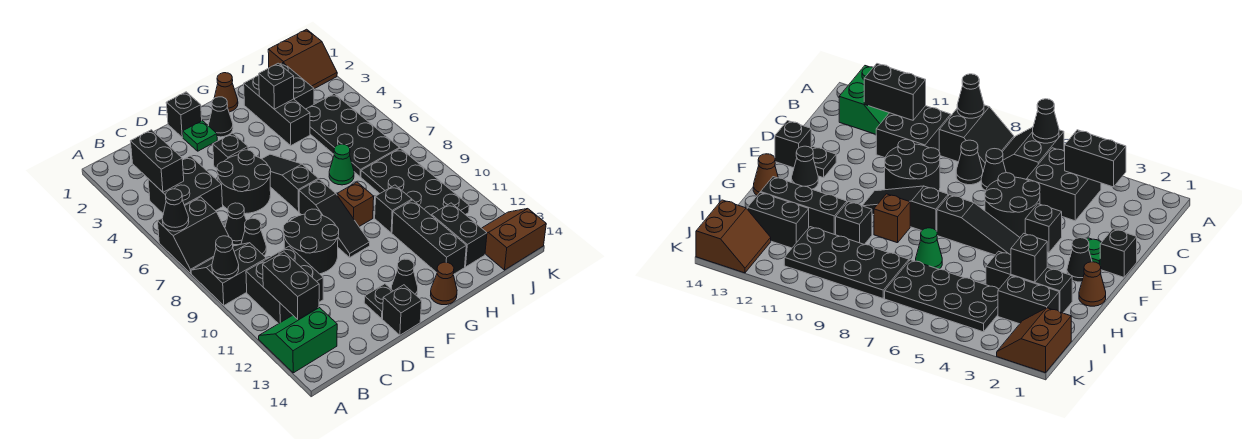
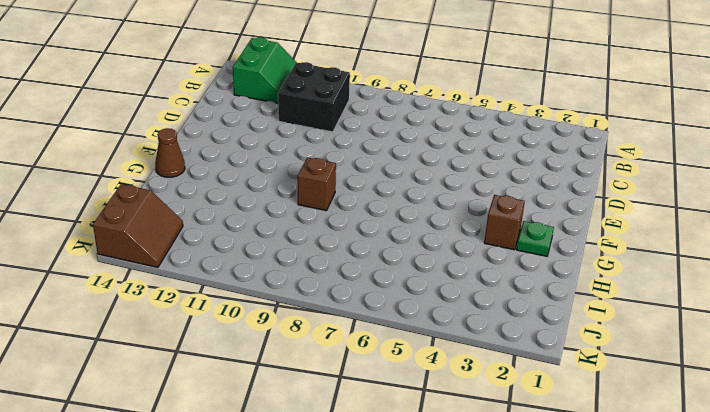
green 1x1 plate [517,221,554,256] -> green 1x1 plate moved to [183,121,217,151]
brown 1x1 brick [484,195,525,250] -> none
none -> black 2x2 slope [158,197,229,273]
none -> black 2x2 slope [191,243,266,305]
none -> black 2x2 brick [148,156,223,213]
none -> black 1x1 cone [225,203,246,245]

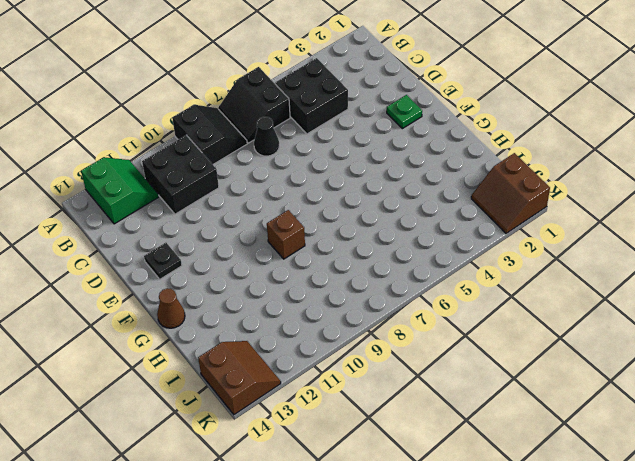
none -> black 1x1 cone [241,218,267,256]
none -> black 2x2 round brick [217,150,271,214]
none -> black 2x2 round brick [283,209,339,274]
none -> black 1x1 brick [166,92,202,137]

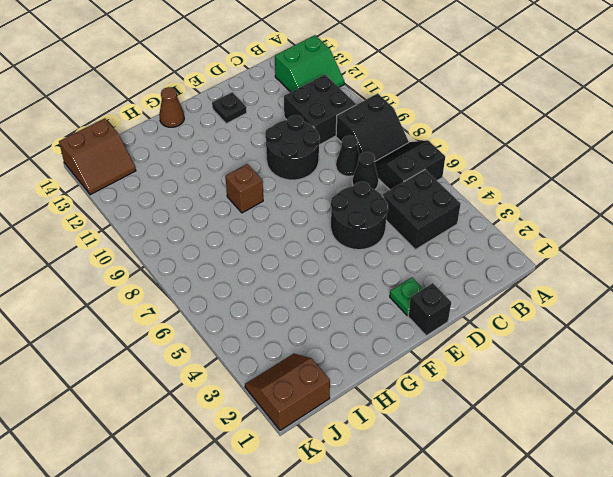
none -> black 1x1 brick [213,133,248,169]
none -> black 1x1 brick [382,285,422,335]
none -> black 1x1 cone [208,97,233,137]
none -> black 1x3 slope [262,154,318,212]

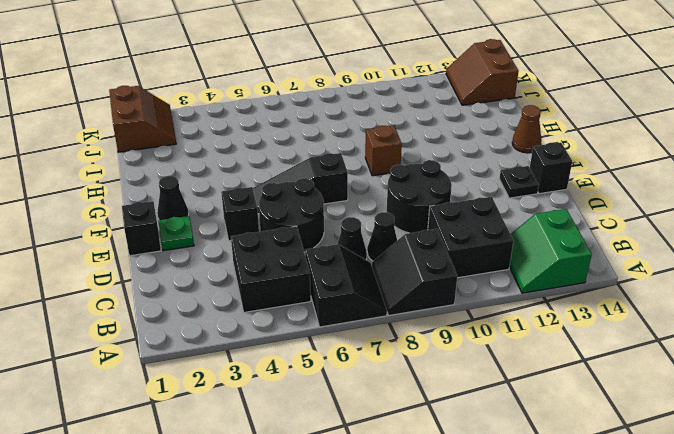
none -> black 1x3 slope [299,179,370,257]
none -> black 1x1 cone [391,259,418,296]
none -> brown 1x1 cone [214,73,238,112]
none -> black 1x3 brick [244,75,310,145]

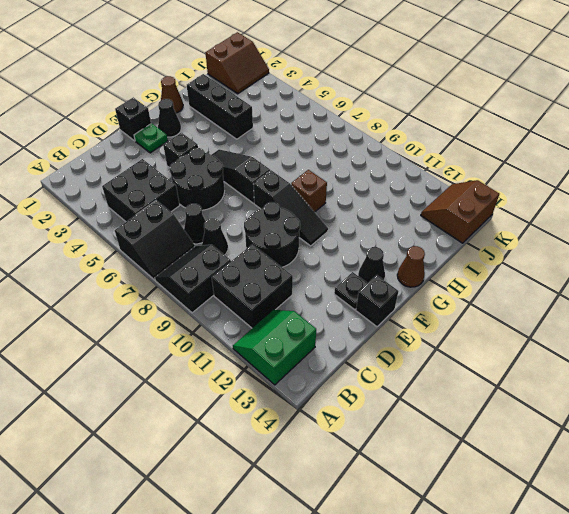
none -> green 1x1 cone [329,144,354,185]
none -> black 1x1 brick [375,185,412,233]
none -> black 1x3 brick [392,200,466,275]
none -> black 1x2 brick [280,63,314,109]

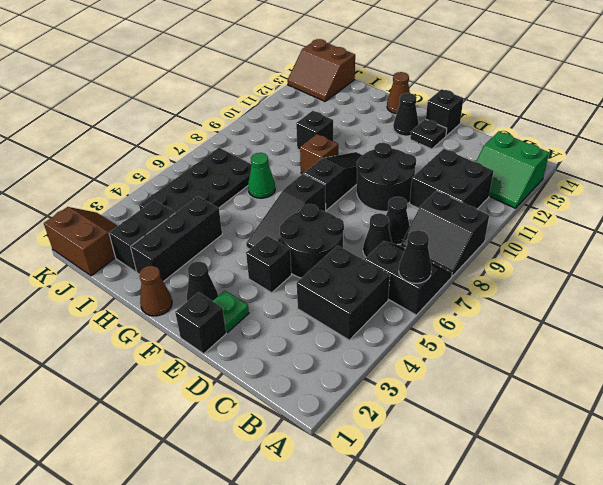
none -> black 1x3 brick [392,200,466,275]
none -> black 2x4 plate [361,148,469,216]
none -> black 1x2 brick [432,203,487,267]
none -> black 1x1 cone [212,236,239,279]

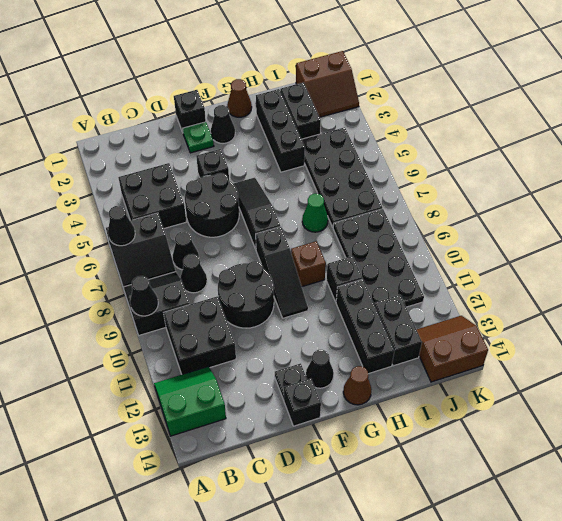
none -> black 1x2 brick [131,130,184,192]
none -> black 1x2 brick [263,252,319,319]
none -> black 1x1 brick [259,63,294,109]

